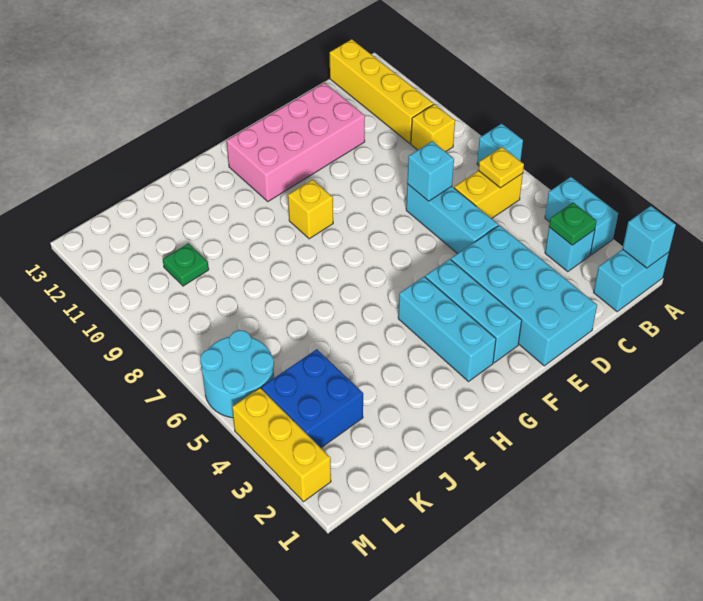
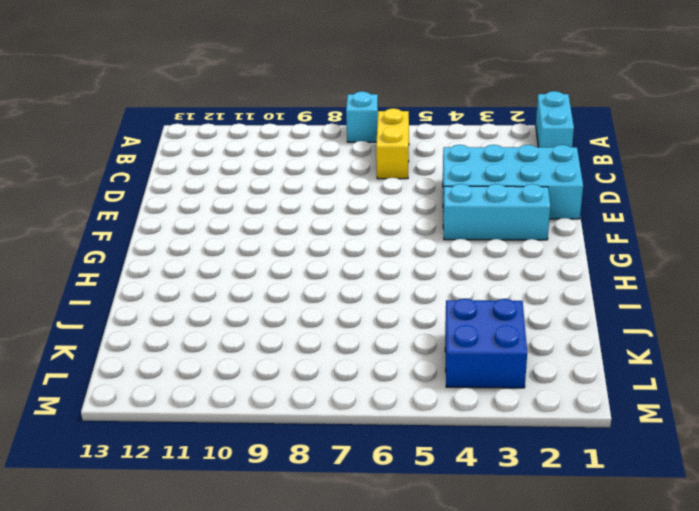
none -> cyan 1x2 brick [545,177,618,255]
none -> cyan 1x1 brick [545,227,595,272]
none -> yellow 1x1 brick [411,104,455,152]

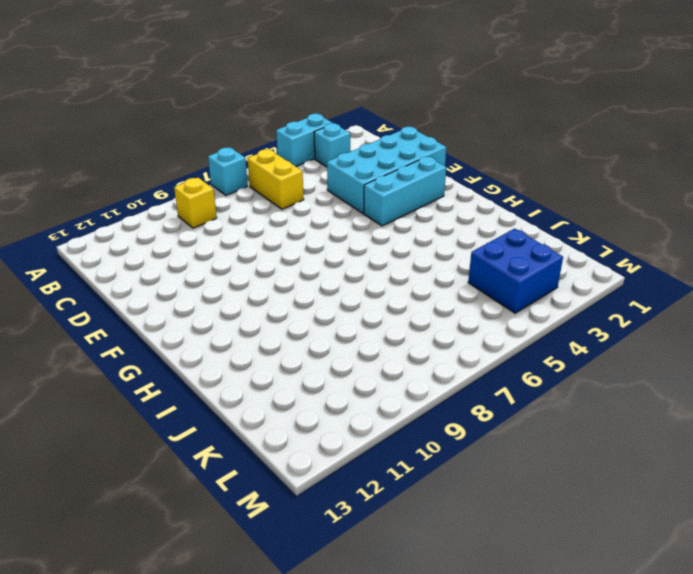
none -> cyan 1x2 brick [594,249,669,312]
none -> yellow 1x4 brick [330,39,433,144]
none -> cyan 1x3 brick [406,184,498,254]

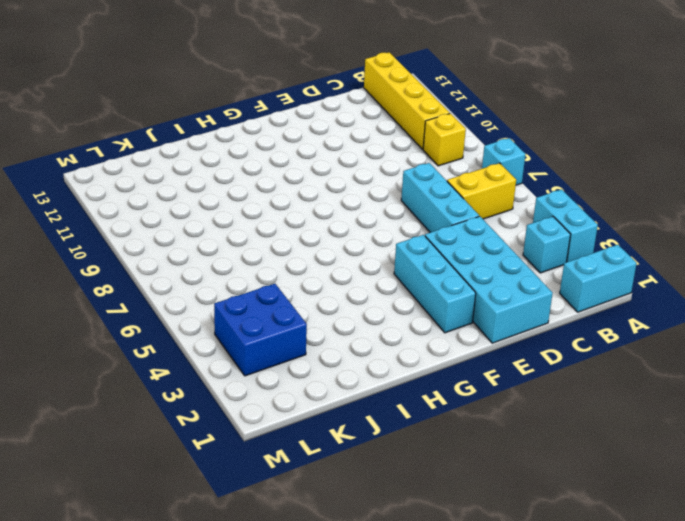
none -> pink 2x4 brick [227,83,365,201]
none -> cyan 1x3 brick [398,277,496,381]
none -> yellow 1x1 brick [288,180,333,239]

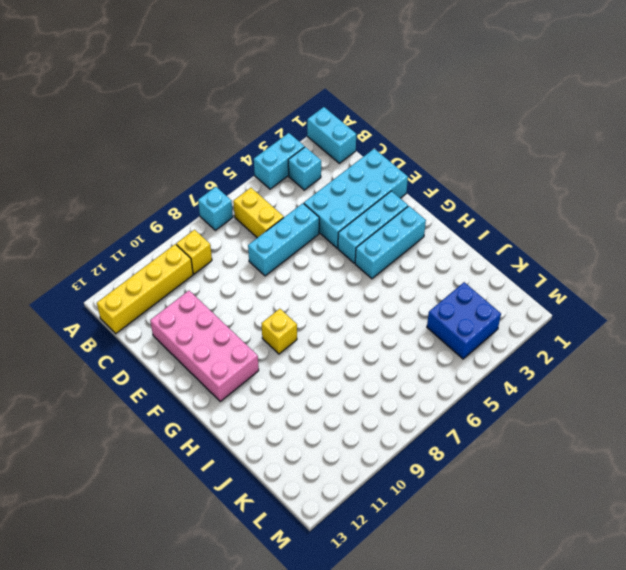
none -> green 1x1 plate [163,243,209,286]
none -> cyan 2x2 round brick [200,330,274,418]
none -> yellow 1x3 brick [232,388,331,502]

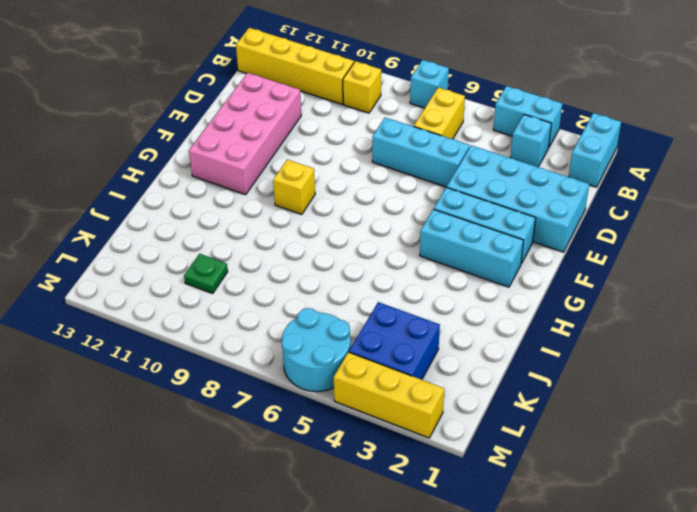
none -> cyan 1x1 brick [623,206,676,268]
none -> green 1x1 plate [549,203,597,245]
none -> yellow 1x1 plate [478,147,524,188]

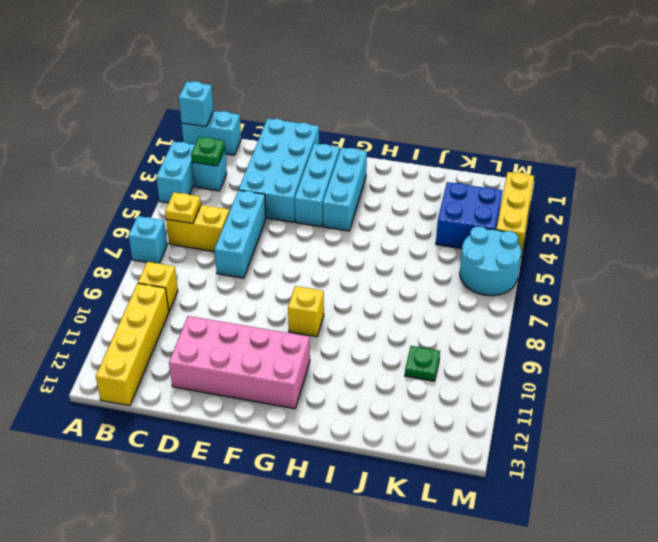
none -> cyan 1x1 brick [407,141,454,201]

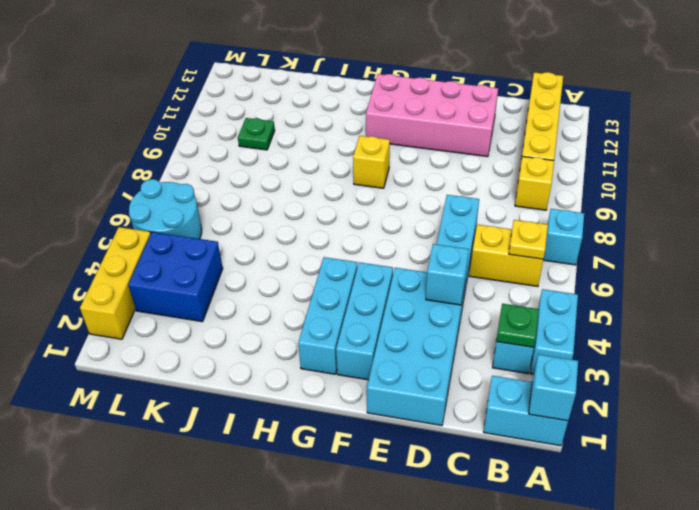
cyan 1x1 brick [426,244,469,305] -> cyan 1x1 brick moved to [407,141,454,201]

